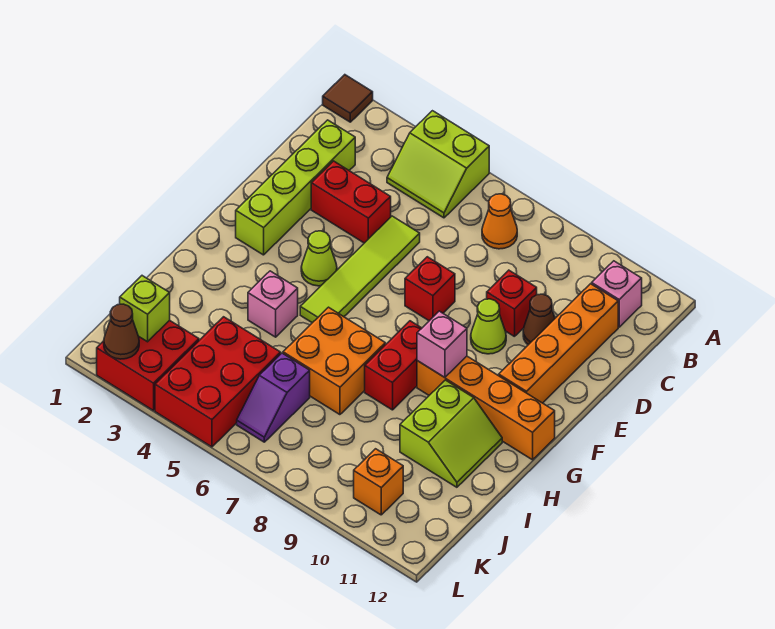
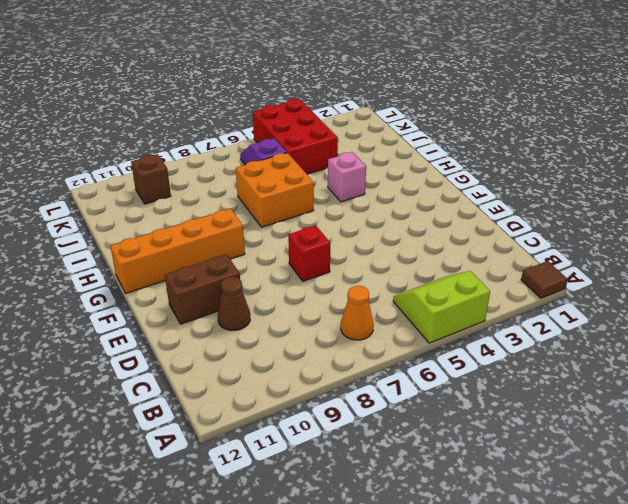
brown 1x2 brick [165,255,240,324] -> orange 1x4 brick [499,284,618,403]
brown 1x1 brick [131,154,171,204] -> orange 1x1 brick [354,449,403,515]
none -> pink 1x1 brick [592,261,642,327]
none -> lime 1x4 brick [236,120,355,255]
none -> red 1x2 brick [311,161,391,243]

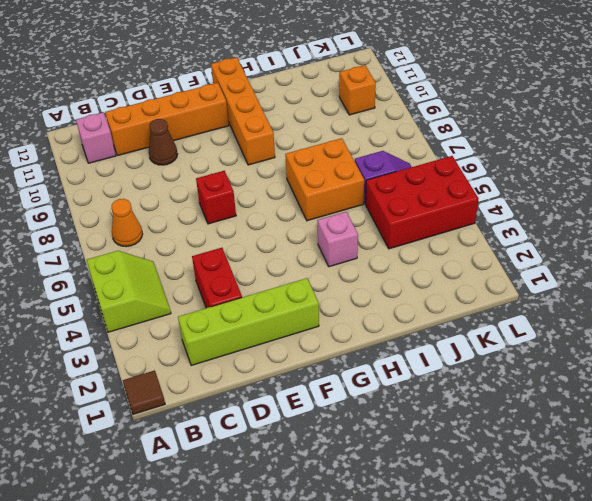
none -> lime 1x4 tile [300,216,420,323]
none -> red 1x1 brick [487,270,537,337]
none -> lime 1x1 cone [471,299,506,354]

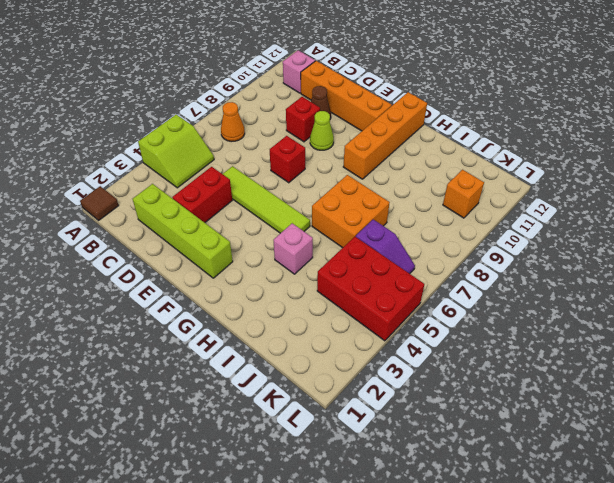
none -> lime 1x1 cone [301,231,337,286]
none -> red 1x2 brick [365,321,422,410]
none -> lime 2x2 slope [400,380,502,487]

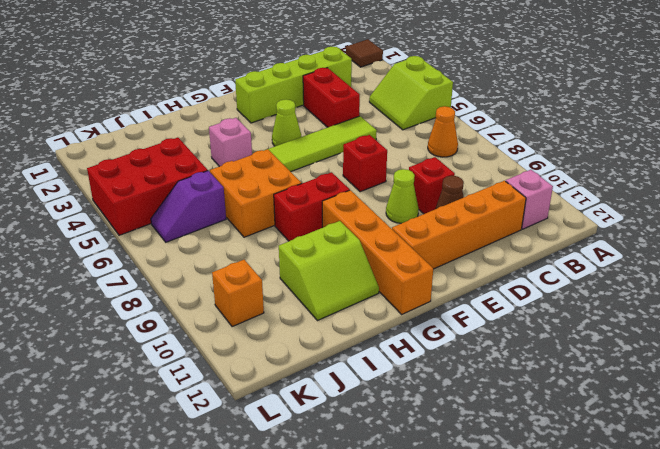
none -> red 2x2 brick [97,320,199,411]
none -> pink 1x1 brick [417,311,467,378]
none -> lime 1x1 brick [120,276,170,342]

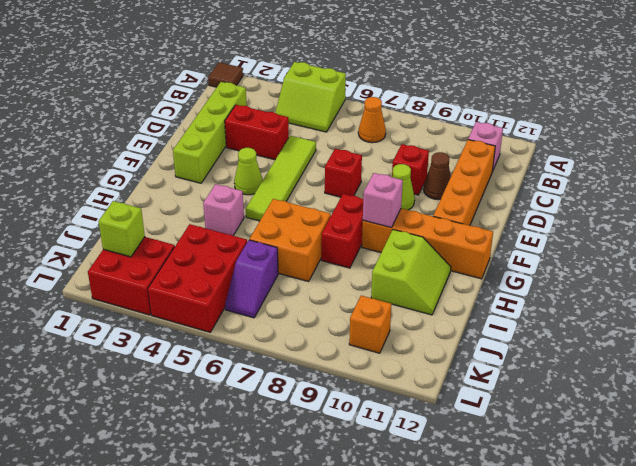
none -> brown 1x1 cone [104,304,139,359]

